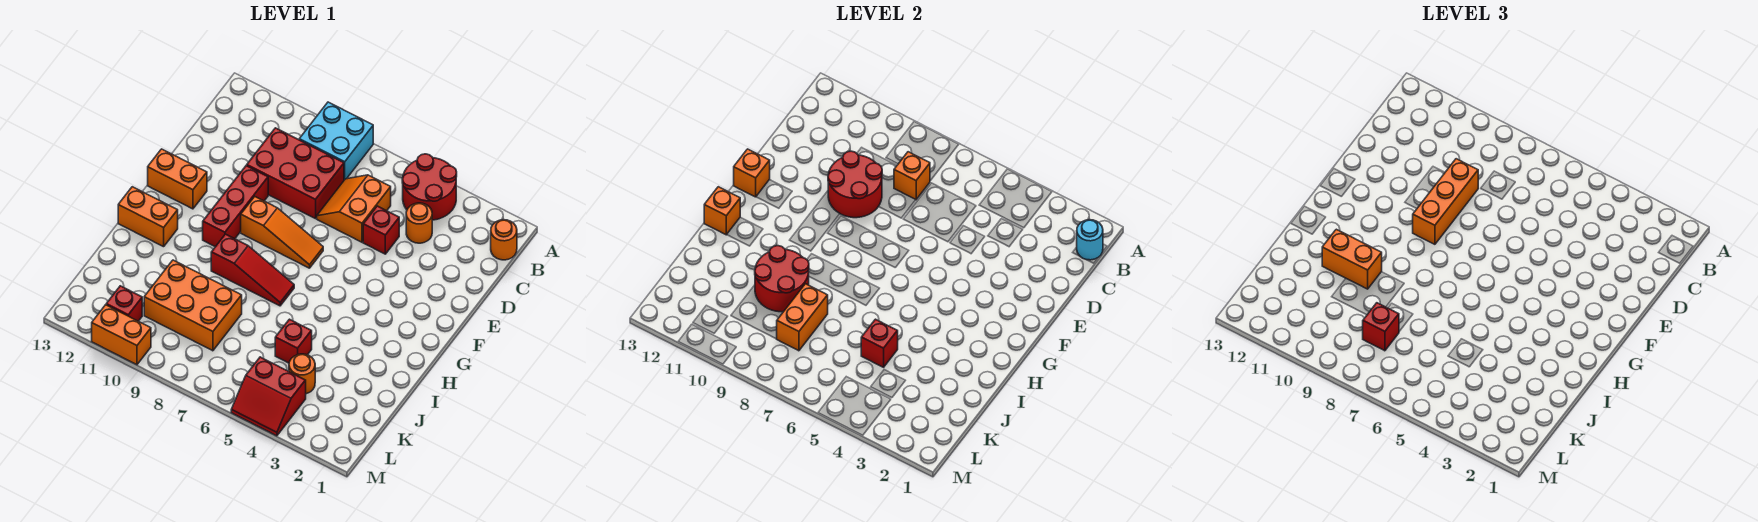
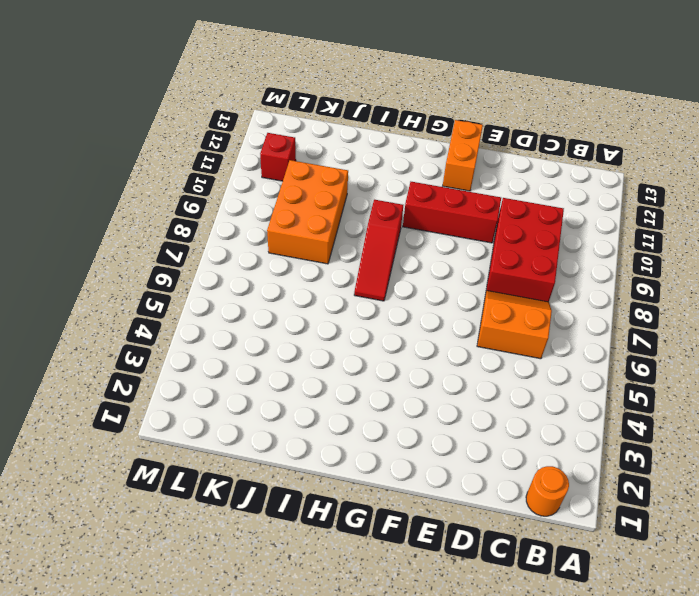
none -> red 2x2 round brick [402,154,457,220]
none -> cyan 2x2 brick [299,102,373,180]
none -> orange 1x1 round brick [406,203,432,243]

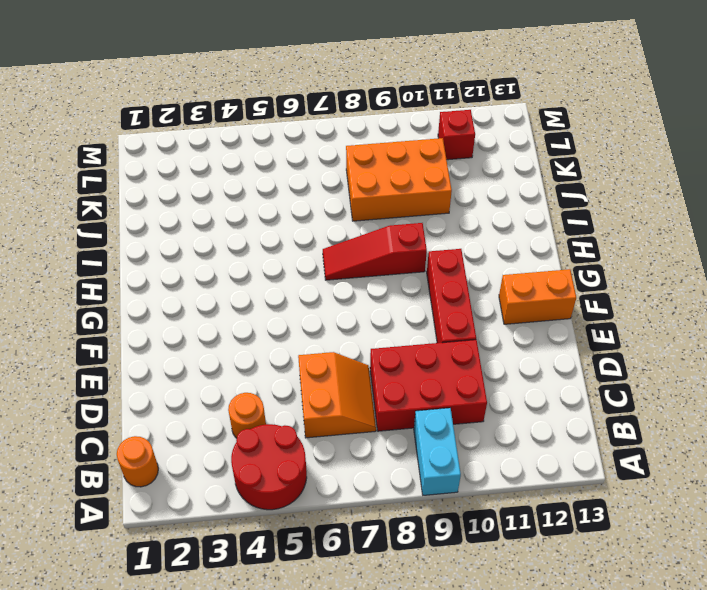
cyan 1x2 brick [414,408,461,495] -> cyan 2x2 brick [299,102,373,180]
none -> red 1x1 brick [363,206,399,254]
none -> orange 1x3 slope [241,197,323,268]
none -> orange 1x2 brick [118,187,178,247]

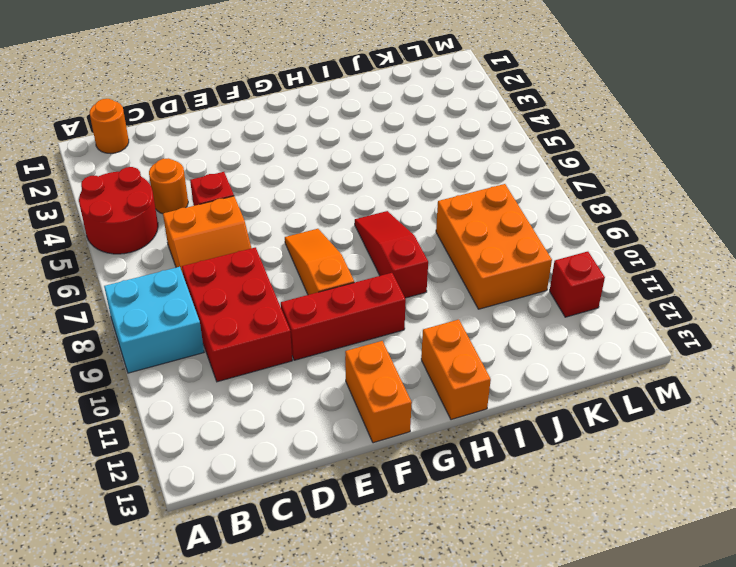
none -> red 1x1 brick [275,319,312,363]
none -> orange 1x1 round brick [289,354,315,394]
none -> red 2x2 slope [231,357,306,436]

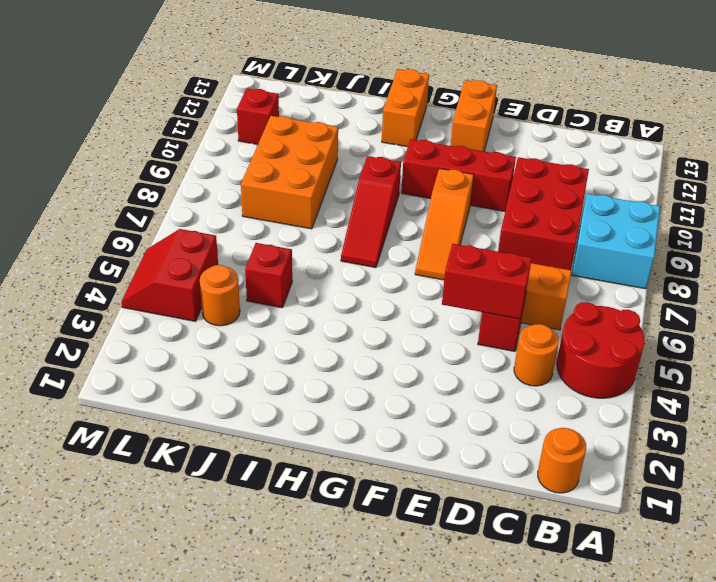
red 1x2 brick [442,244,532,319] -> none
none -> orange 1x2 brick [92,305,151,365]
none -> cyan 1x1 round brick [1077,220,1103,260]
none -> orange 1x1 brick [894,152,930,199]

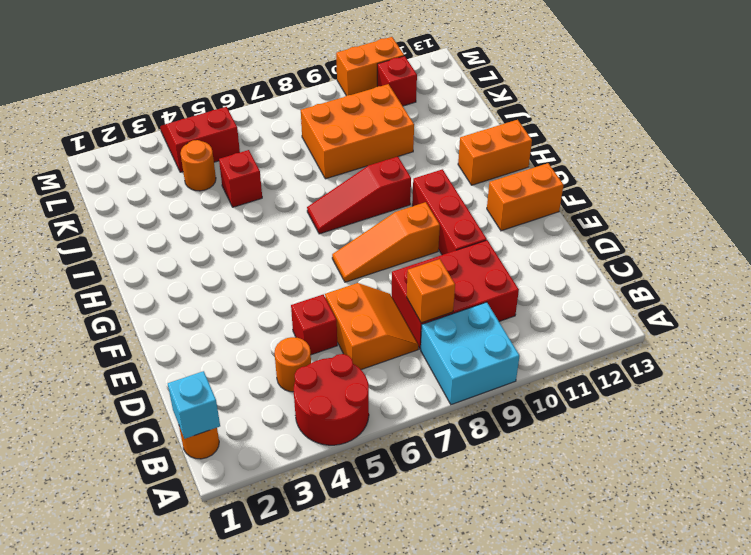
cyan 1x1 brick [168,371,220,439] -> cyan 1x1 round brick [1077,220,1103,260]
none -> red 2x2 round brick [828,151,882,218]
none -> orange 1x1 brick [734,149,770,197]
none -> orange 1x1 brick [704,187,740,235]

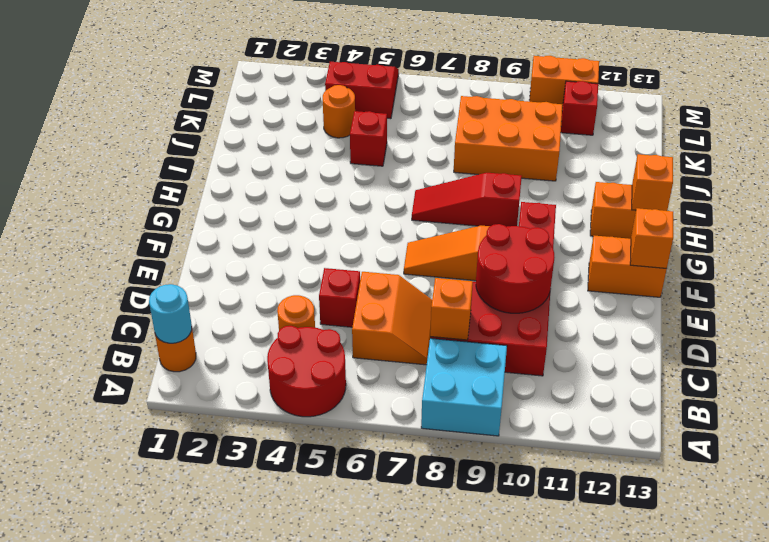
none -> red 2x2 round brick [755,246,809,312]
none -> red 1x1 brick [861,319,898,367]
none -> orange 1x2 brick [777,284,828,351]

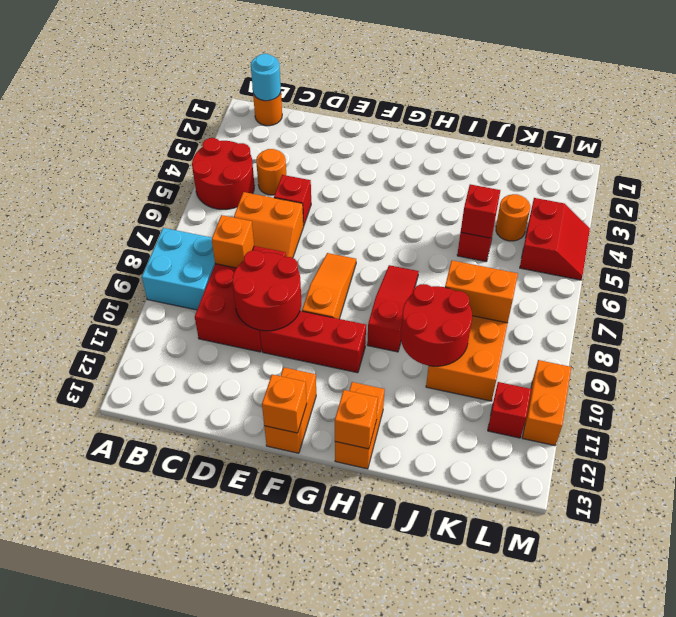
none -> orange 1x3 brick [1413,159,1478,244]
none -> orange 1x2 brick [1322,229,1382,289]
none -> red 1x1 brick [1363,303,1399,351]

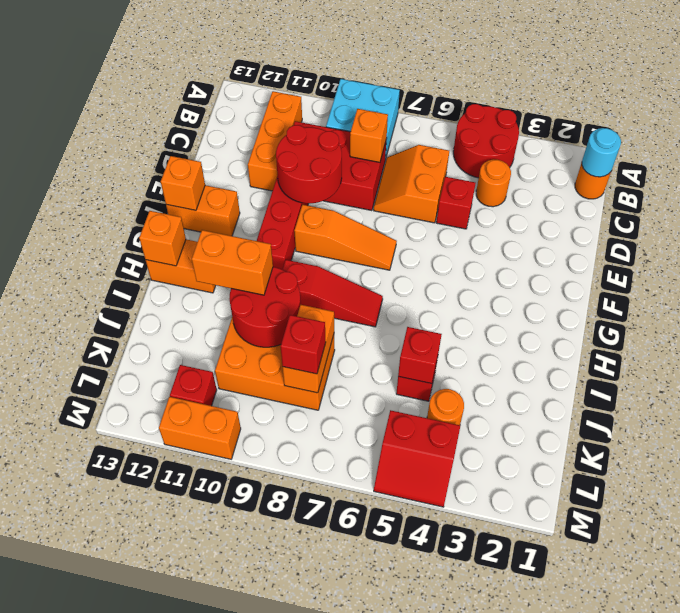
orange 1x3 brick [248,91,302,191] -> orange 1x3 brick moved to [1413,159,1478,244]

